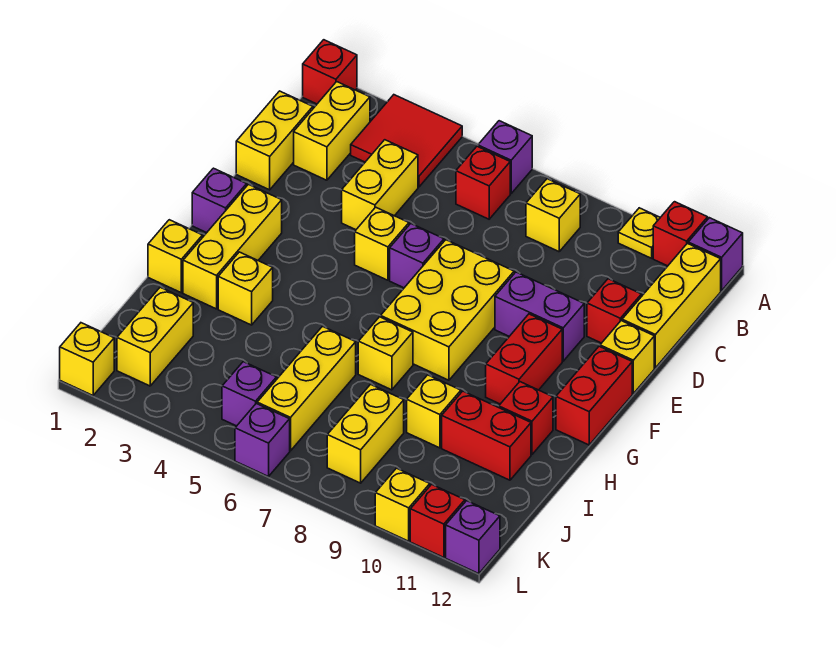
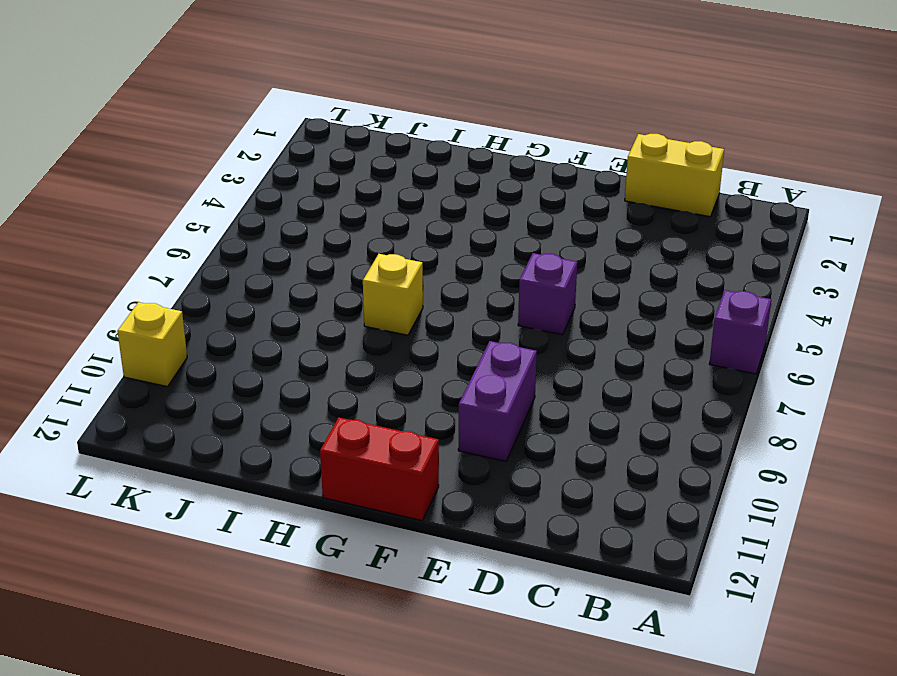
none -> red 1x1 brick [303,40,357,104]
none -> red 2x2 tile [351,95,462,187]
none -> yellow 1x1 plate [618,208,660,258]
none -> red 1x1 brick [653,202,708,266]

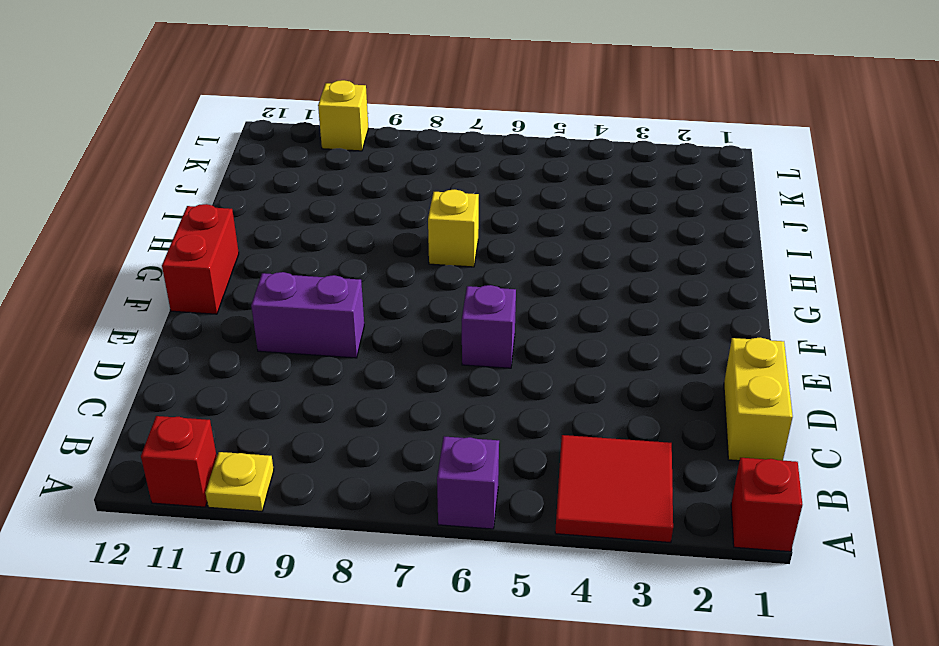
none -> purple 1x1 brick [688,218,743,291]
none -> yellow 1x2 brick [294,82,370,180]
none -> red 1x1 brick [456,146,510,219]
none -> yellow 1x1 brick [526,179,580,252]

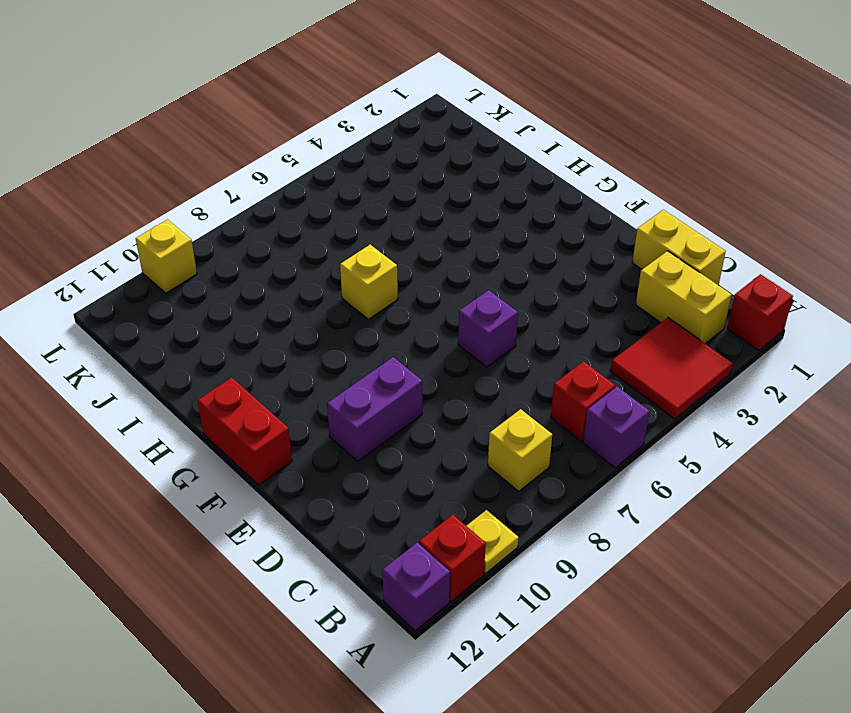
none -> yellow 1x3 brick [622,243,721,368]
none -> yellow 1x2 brick [342,140,418,230]
none -> red 1x1 brick [587,279,641,343]
none -> yellow 1x1 brick [355,207,409,280]

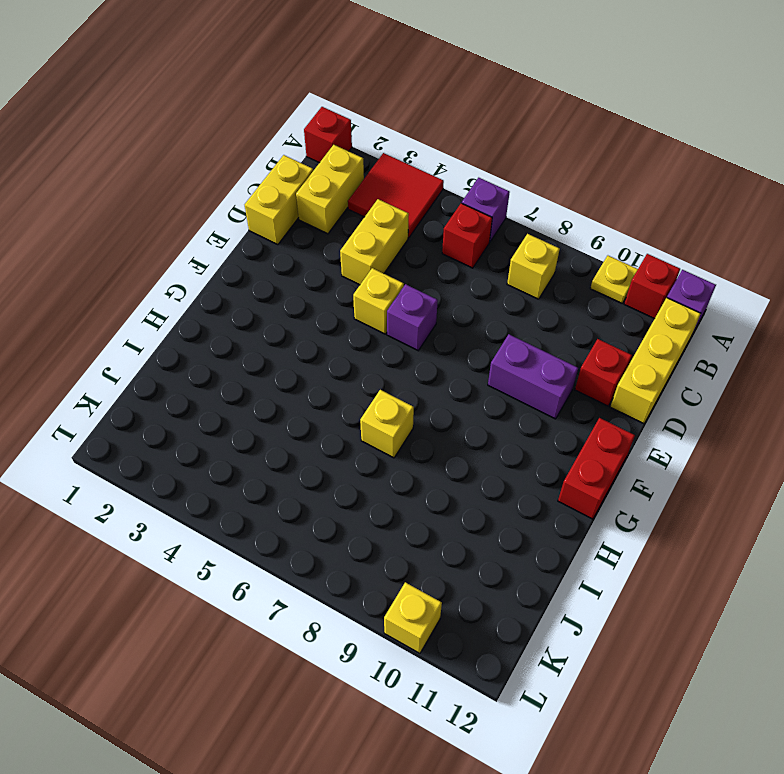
none -> yellow 2x3 brick [381,240,514,380]
none -> yellow 1x1 brick [600,321,654,393]
none -> purple 1x1 brick [192,168,247,233]
none -> yellow 1x3 brick [183,184,282,309]

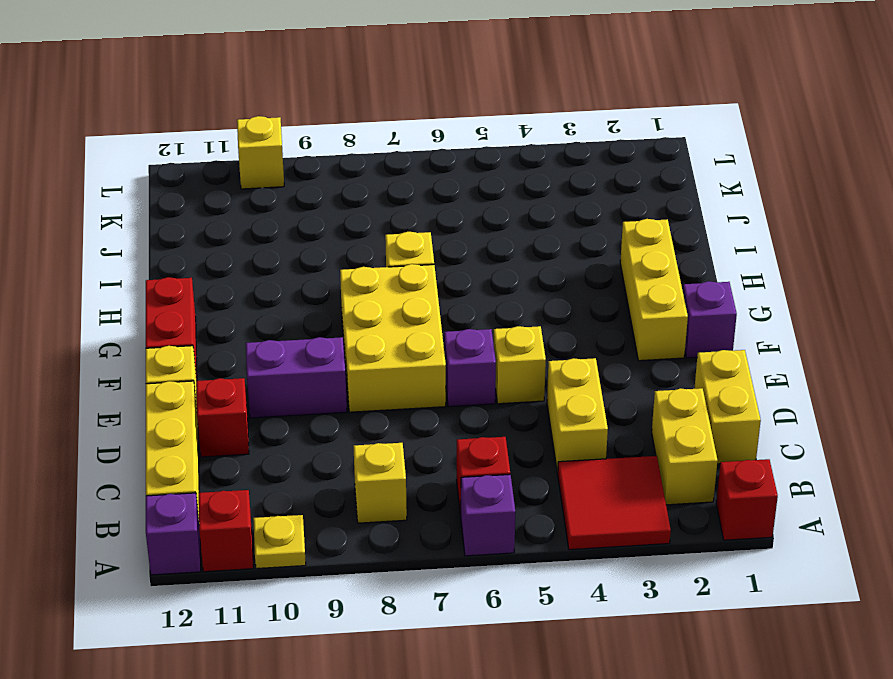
none -> red 1x2 brick [486,314,562,404]
none -> yellow 1x1 brick [148,220,202,293]
none -> yellow 1x1 brick [218,252,273,325]
none -> red 1x1 brick [499,382,553,454]

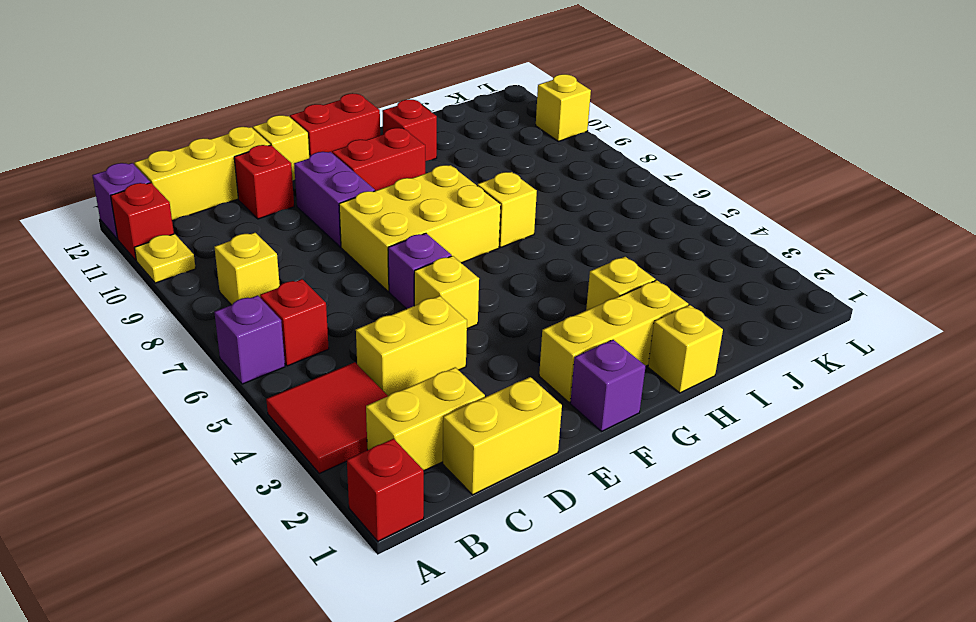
none -> yellow 1x3 brick [257,326,356,451]
none -> yellow 1x1 brick [407,375,461,448]
none -> red 1x2 brick [442,391,531,480]
none -> yellow 1x2 brick [117,287,193,386]

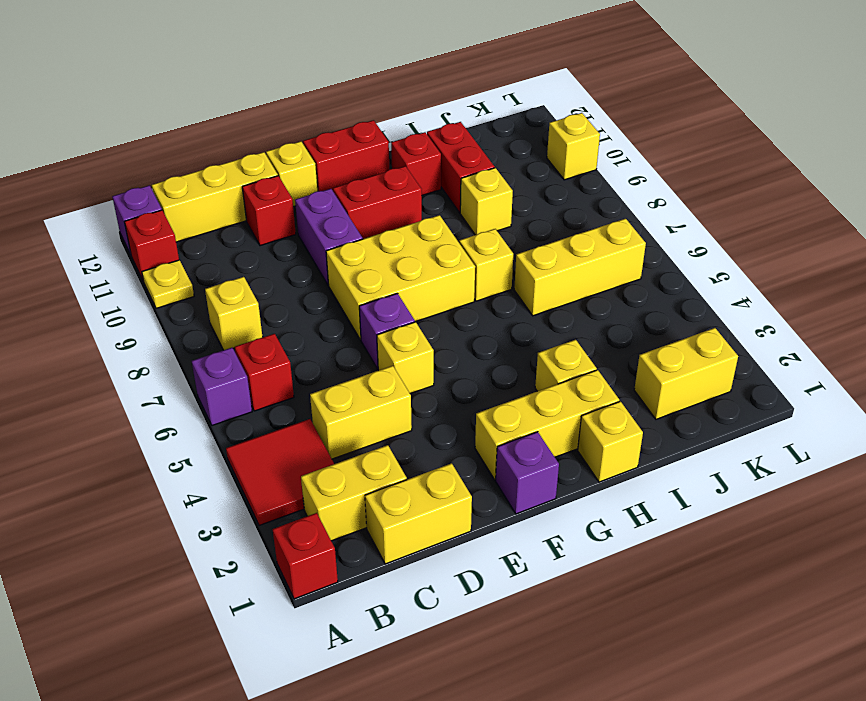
none -> yellow 1x2 brick [327,384,404,483]
none -> purple 1x1 brick [222,362,277,426]
none -> yellow 1x1 brick [60,323,114,395]
none -> purple 1x1 brick [235,404,290,477]

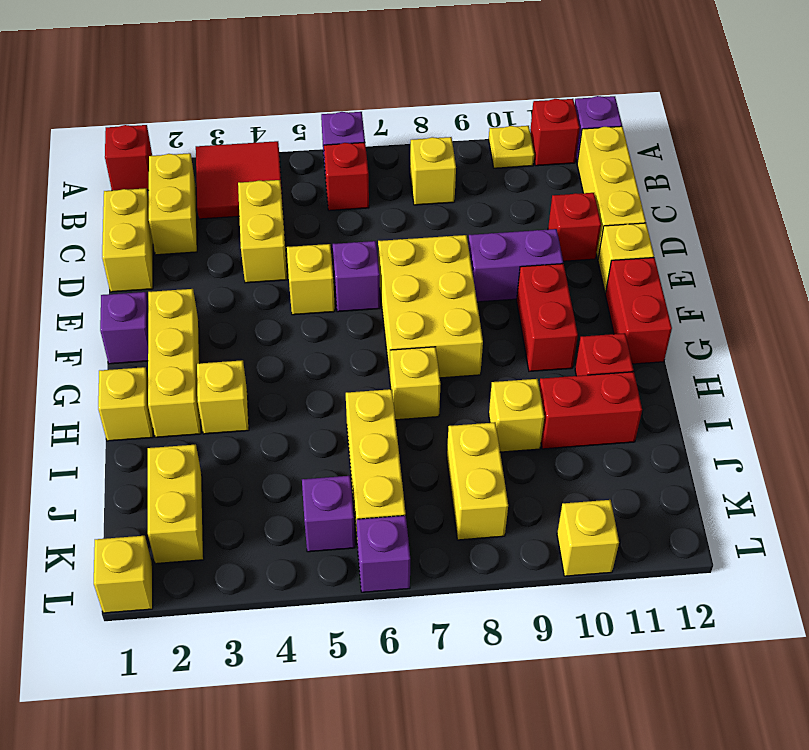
none -> red 1x1 brick [410,484,465,557]
none -> purple 1x1 brick [446,501,500,574]

